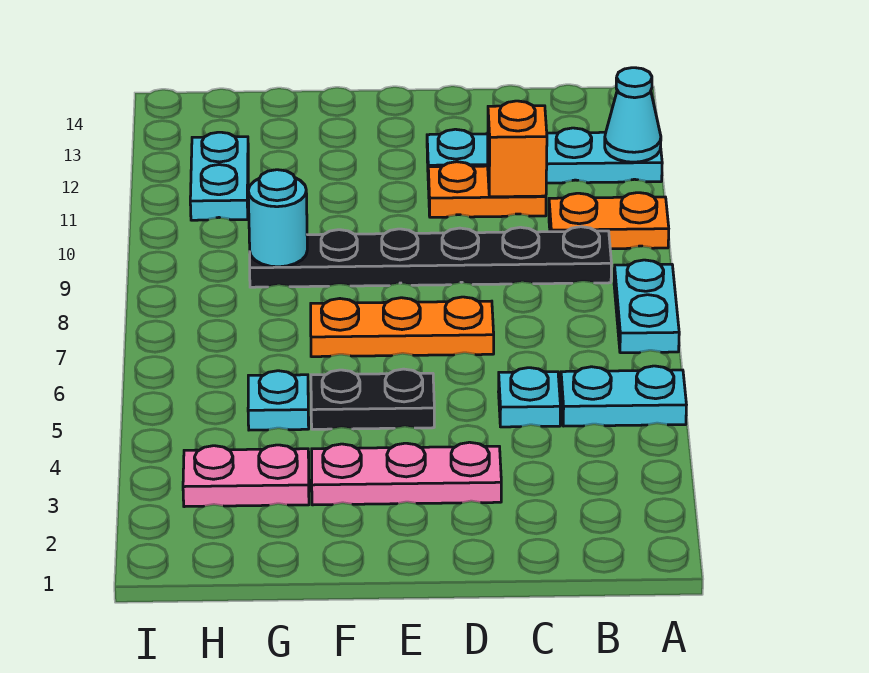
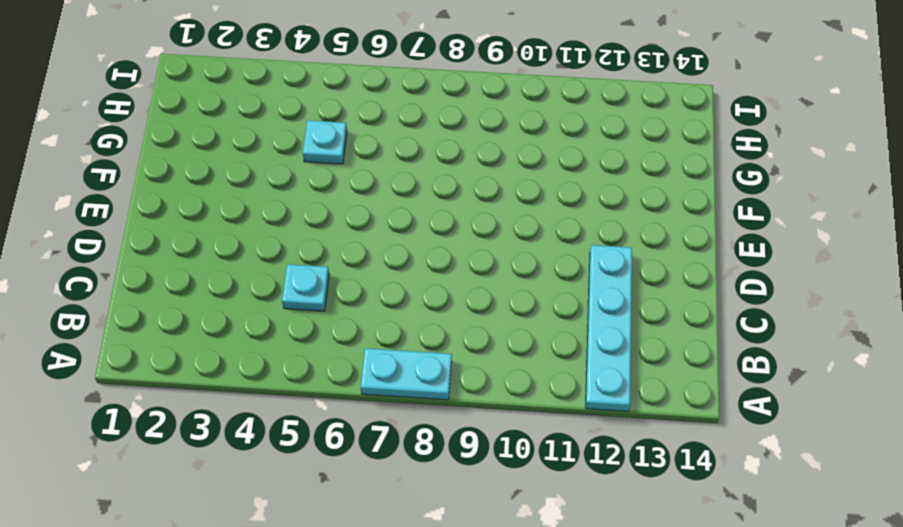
none -> cyan 1x2 plate [561,366,686,426]
none -> orange 1x2 plate [549,193,669,249]
none -> black 1x6 plate [250,227,612,287]

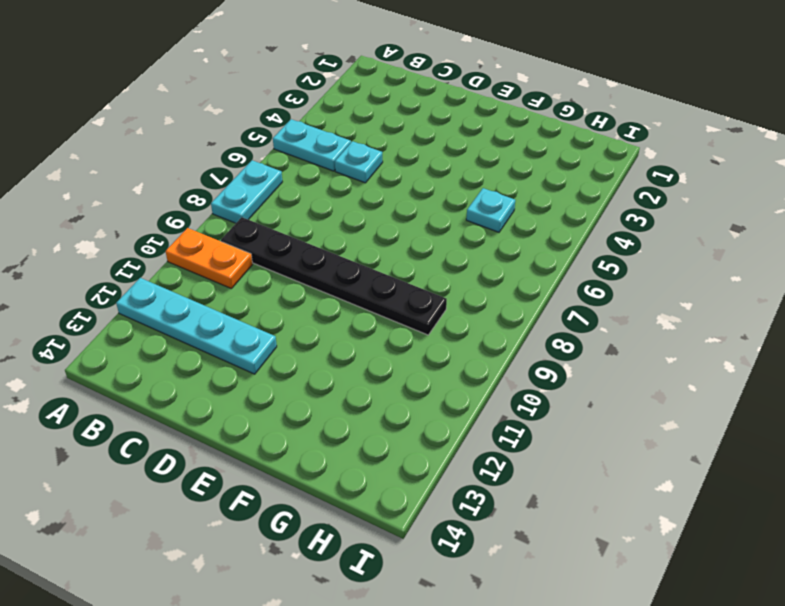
none -> orange 1x2 plate [428,162,546,217]
none -> pink 1x3 plate [312,442,501,505]
none -> orange 1x3 plate [311,297,494,357]

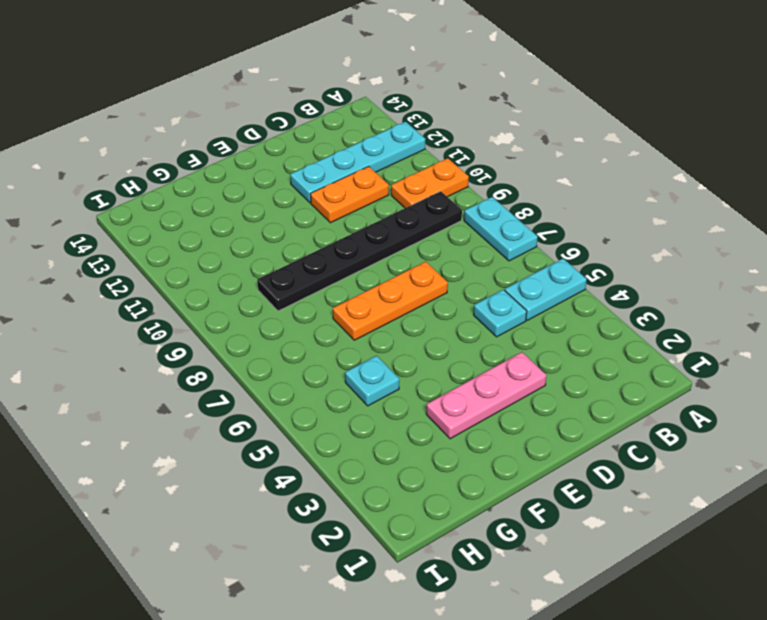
none -> black 1x2 plate [311,369,434,429]
none -> pink 1x2 plate [183,445,309,507]
none -> cyan 1x2 plate [190,132,248,220]

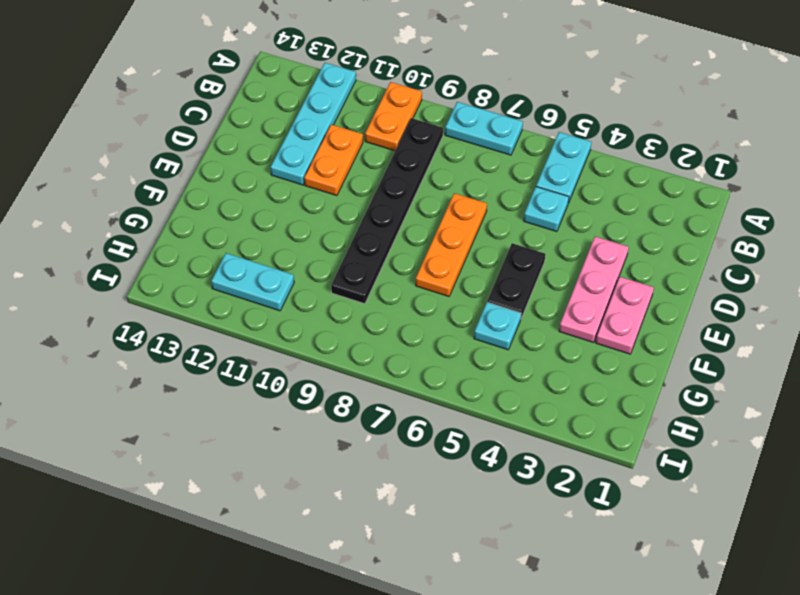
pink 1x2 plate [596,277,654,354] -> pink 1x2 plate moved to [183,445,309,507]
none -> cyan 1x1 cone [605,68,661,162]
none -> orange 1x1 brick [488,101,547,197]
none -> cyan 1x1 round brick [248,170,307,267]

